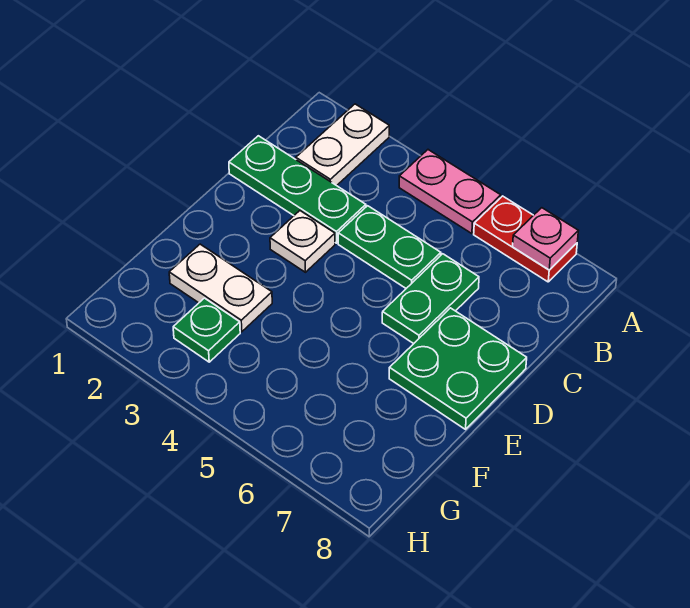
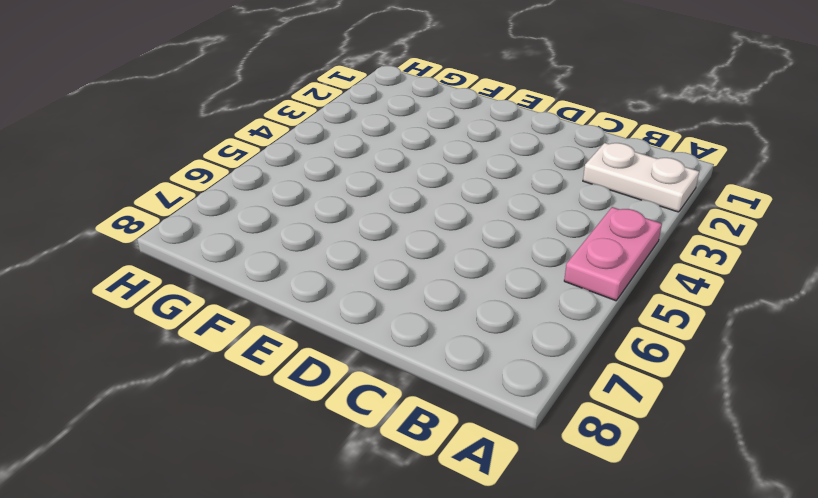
none -> red 1x2 plate [474,196,577,282]
none -> green 1x3 plate [229,136,366,243]

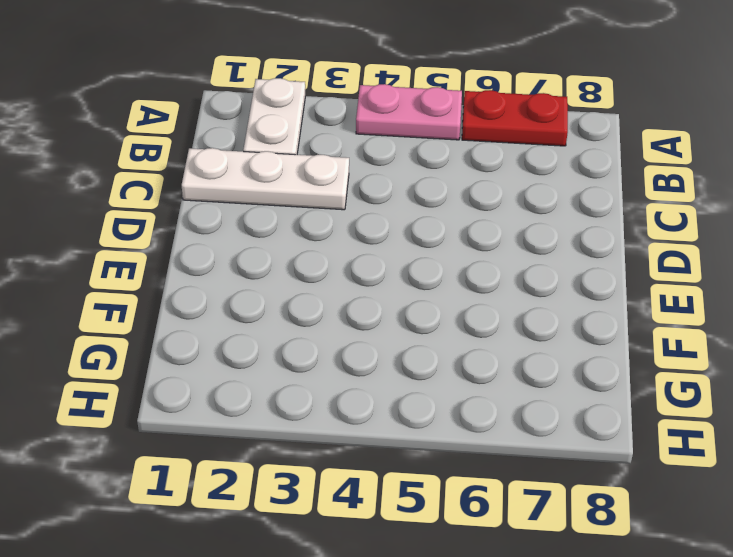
white 1x3 plate [182,148,349,210] -> green 1x3 plate [229,136,366,243]
none -> green 1x2 plate [338,206,441,288]
none -> green 1x2 plate [382,254,479,344]

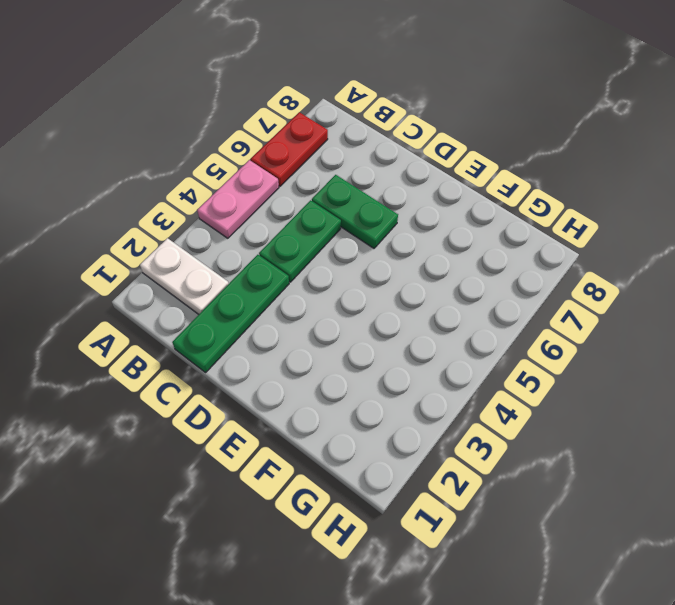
none -> white 1x1 plate [270,211,335,272]
none -> green 2x2 plate [389,308,527,429]

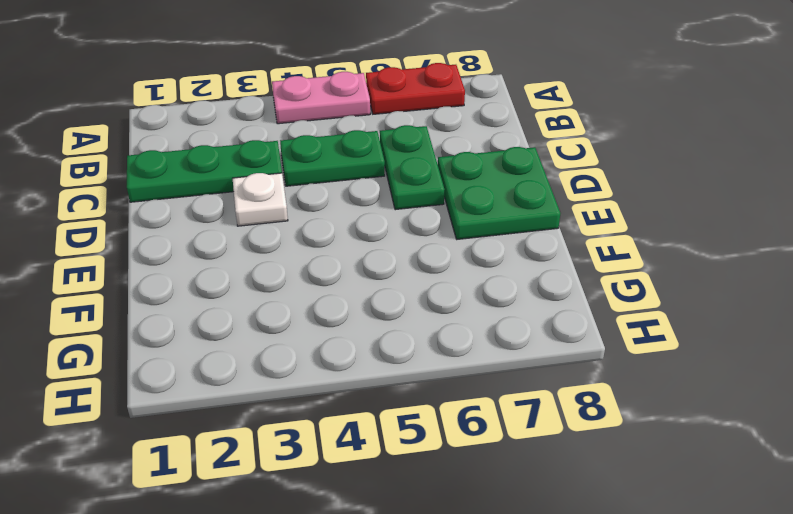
none -> white 1x2 plate [296,104,389,186]
none -> white 1x2 plate [169,244,272,332]

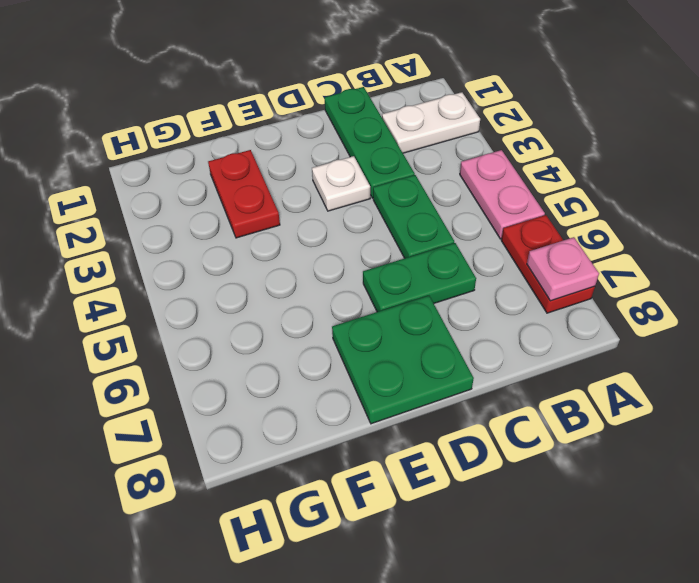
red 1x2 plate [208,150,280,238] -> white 1x2 plate [169,244,272,332]
none -> green 1x1 plate [173,298,240,362]

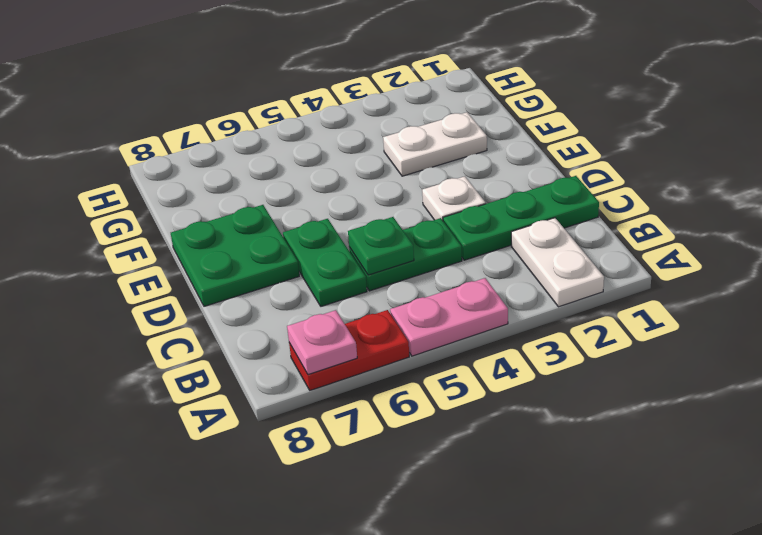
green 1x1 plate [348,217,414,275] -> green 1x1 plate moved to [173,298,240,362]

